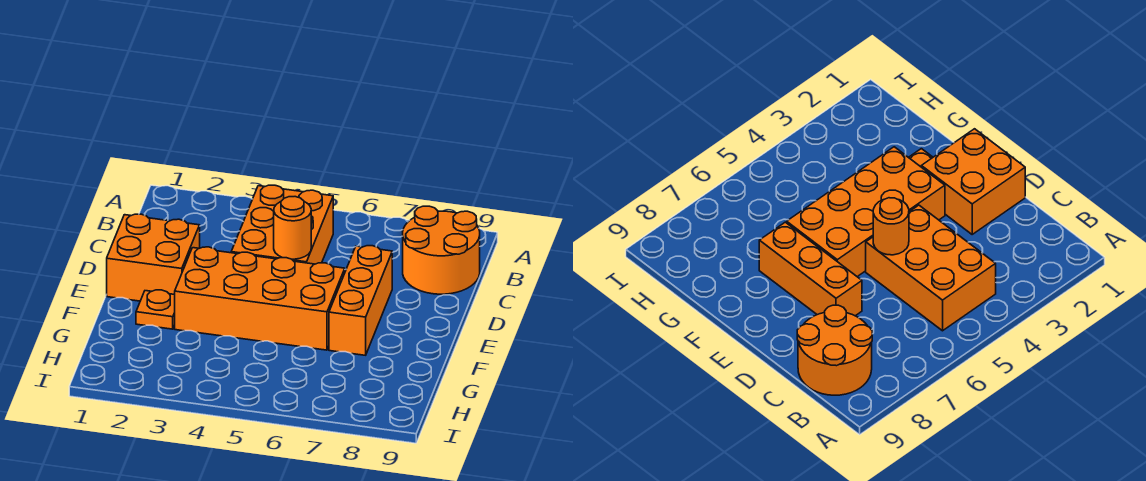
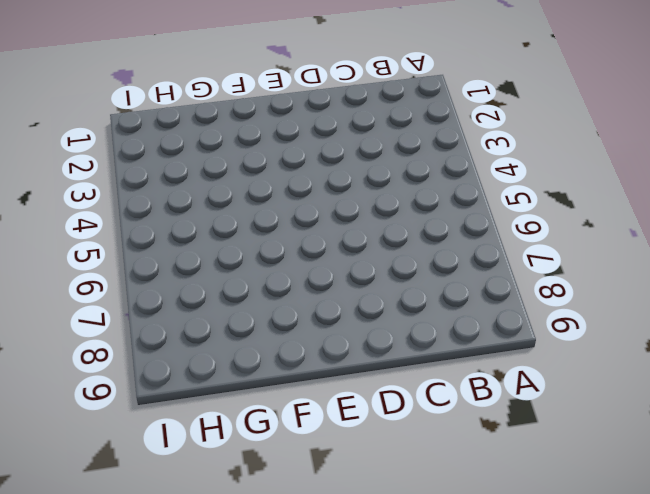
none -> orange 2x3 brick [231,185,333,264]
none -> orange 2x2 round brick [403,206,480,294]

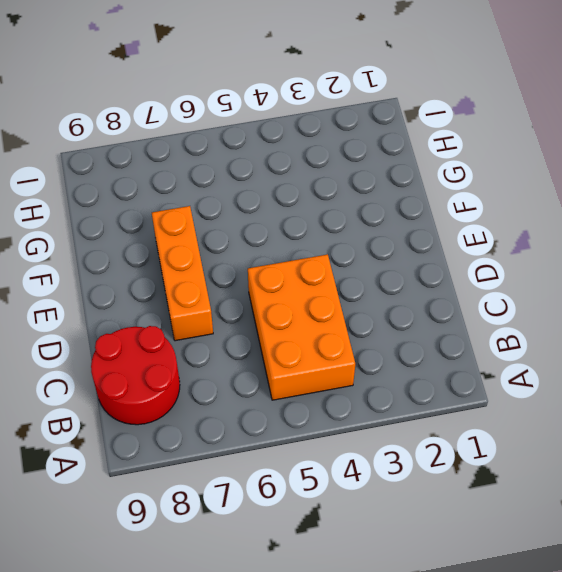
red 2x2 round brick [91,326,180,425] -> orange 2x2 round brick [403,206,480,294]
none -> orange 2x2 brick [107,214,200,301]
none -> orange 2x4 brick [175,247,345,350]

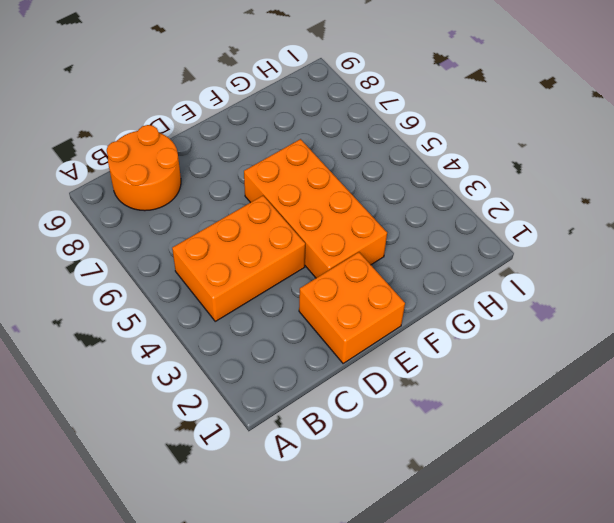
none -> orange 1x3 brick [329,246,392,355]
none -> orange 1x1 plate [136,290,175,329]

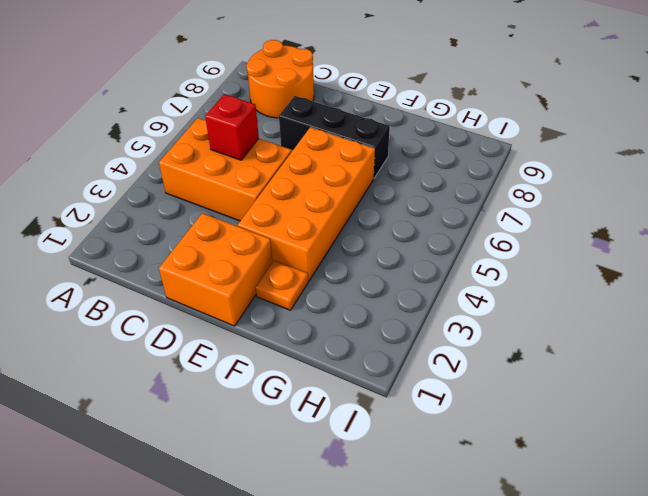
red 1x1 brick [205,94,259,160] -> none
black 1x3 brick [279,96,390,178] -> orange 1x3 brick [329,246,392,355]
none -> orange 1x1 round brick [274,197,311,259]

